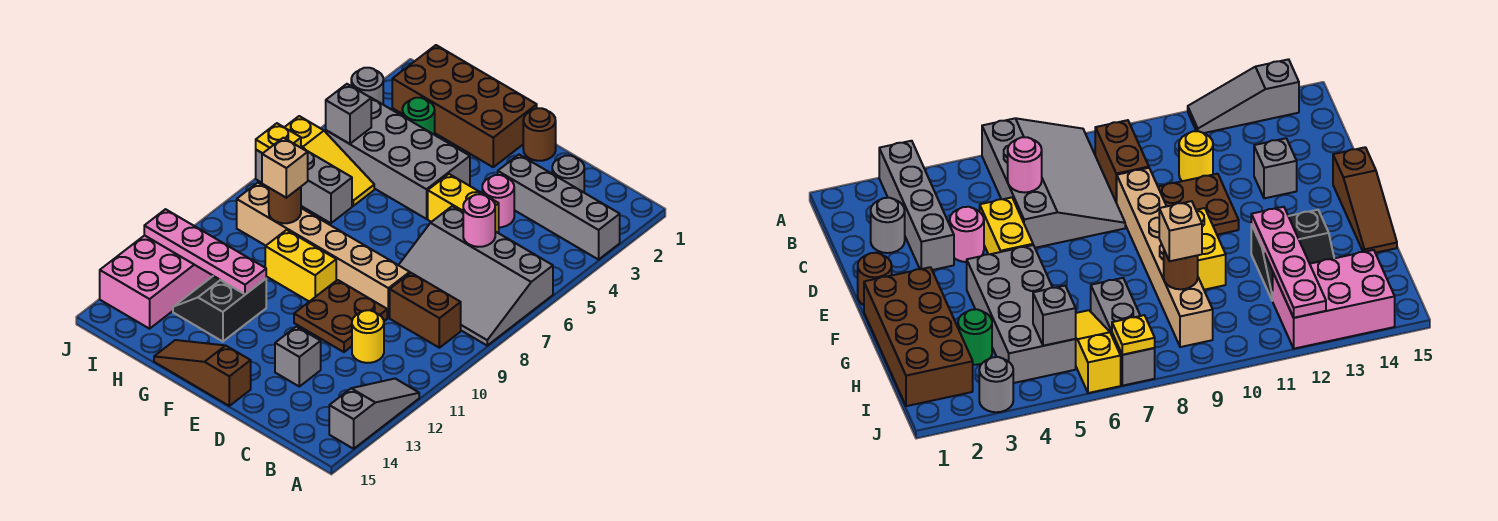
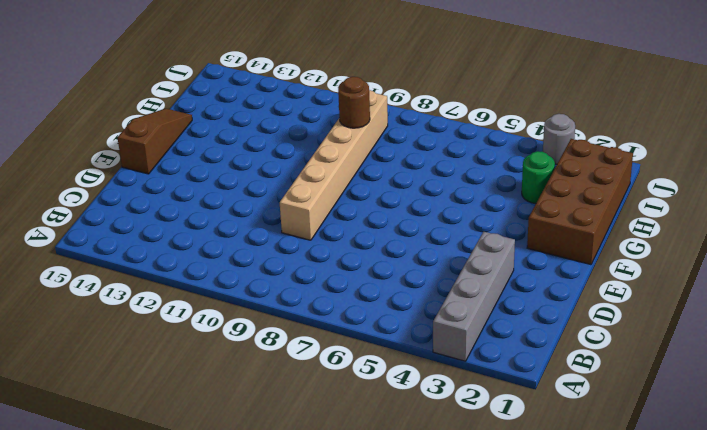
none -> grey 3x4 slope [399,206,553,345]
none -> grey 1x3 slope [329,379,419,449]
none -> brown 1x2 brick [390,273,461,348]

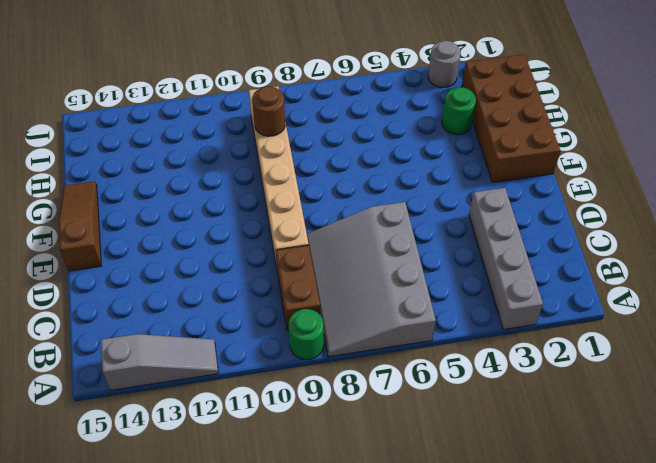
green 1x1 round brick [289,309,324,360] -> none
none -> grey 1x1 round brick [552,156,584,192]
none -> yellow 1x1 round brick [352,310,384,363]
none -> pink 1x1 round brick [482,175,514,227]

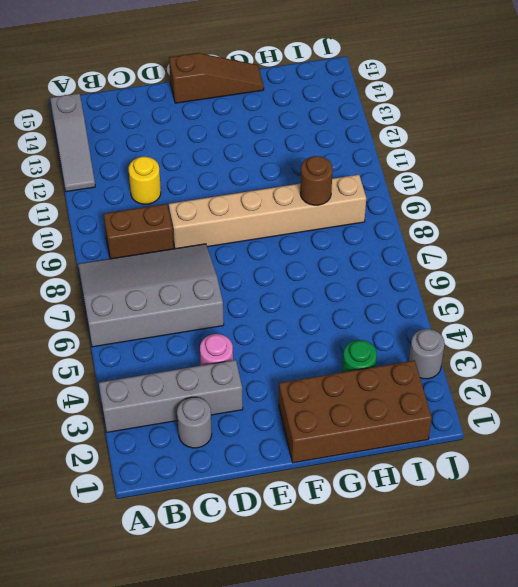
none -> yellow 1x2 brick [428,174,499,233]
none -> brown 2x2 plate [294,280,387,352]
none -> grey 1x1 brick [275,327,321,386]

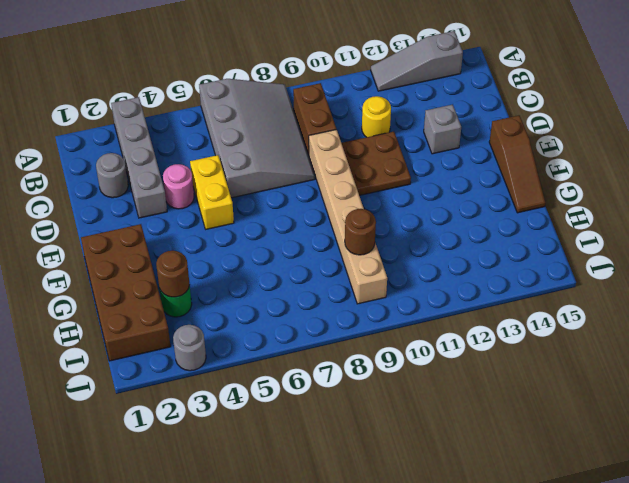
brown 1x1 round brick [156,251,190,297] -> brown 1x1 round brick moved to [523,108,556,161]
none -> grey 2x4 brick [326,98,470,219]
none -> yellow 1x2 brick [265,230,336,302]
none -> black 2x2 slope [173,276,266,342]

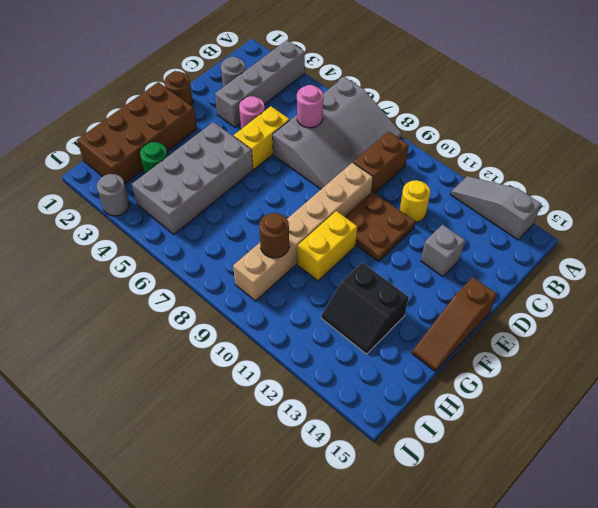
none -> yellow 1x3 slope [284,116,374,206]
none -> grey 1x3 brick [256,148,352,223]
none -> pink 2x3 brick [100,235,213,329]

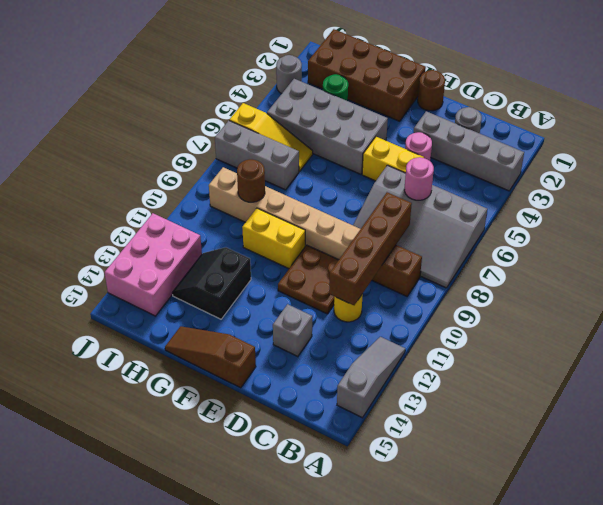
brown 1x4 brick [329,192,412,305] -> none
none -> pink 1x4 plate [144,209,266,294]
none -> grey 1x1 brick [326,84,371,144]
none -> yellow 1x1 plate [256,123,301,153]

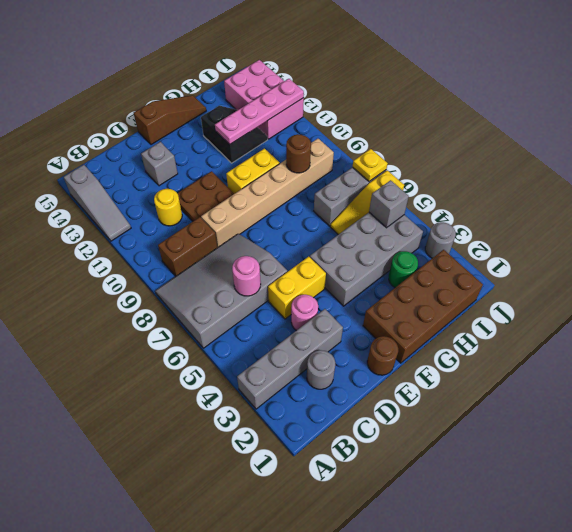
none -> tan 1x1 brick [262,138,308,198]

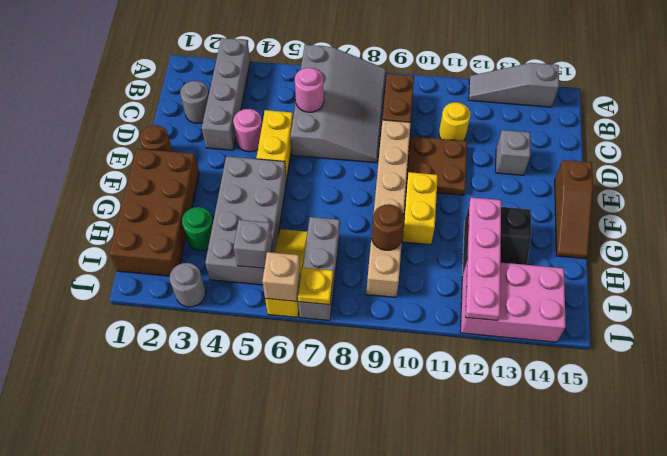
tan 1x1 brick [262,252,300,301] -> tan 1x1 brick moved to [262,138,308,198]

